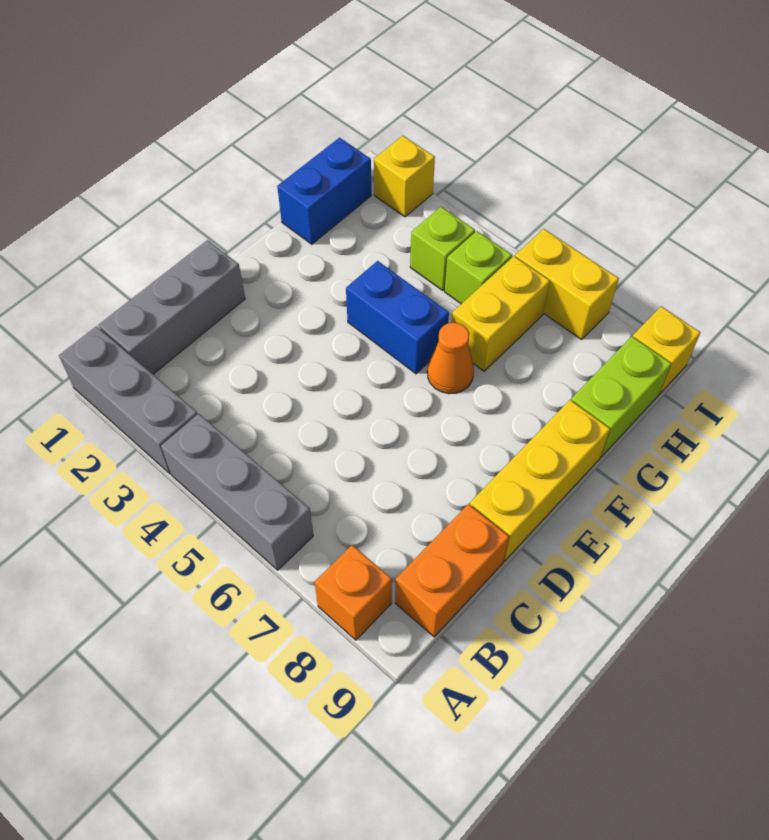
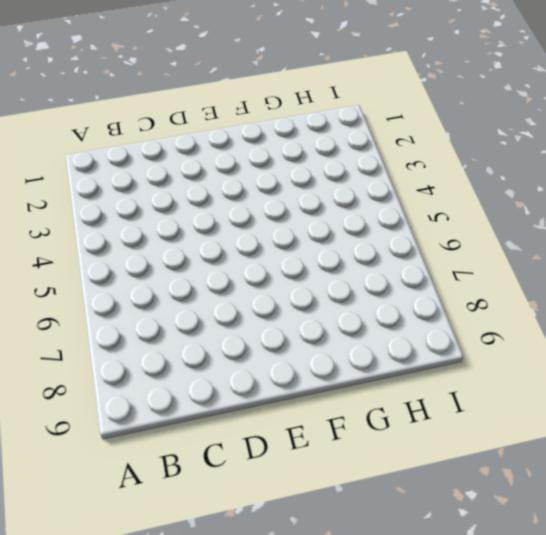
none -> grey 1x3 brick [59,326,198,474]
none -> grey 1x3 brick [161,414,313,570]
none -> orange 1x1 brick [314,545,392,640]

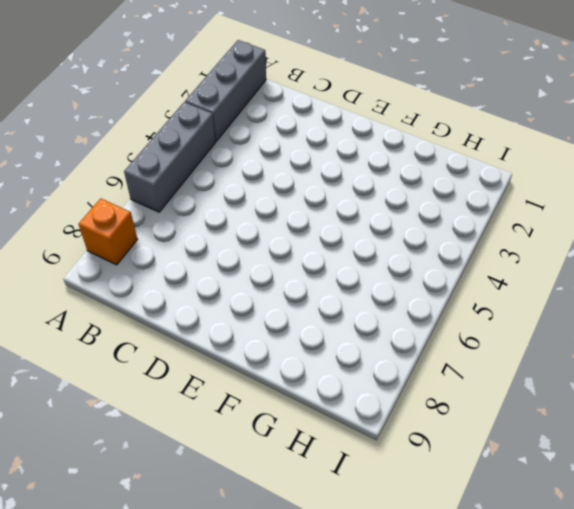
none -> grey 1x3 brick [99,240,245,374]
none -> orange 1x2 brick [395,504,509,637]
none -> yellow 1x3 brick [470,400,610,561]

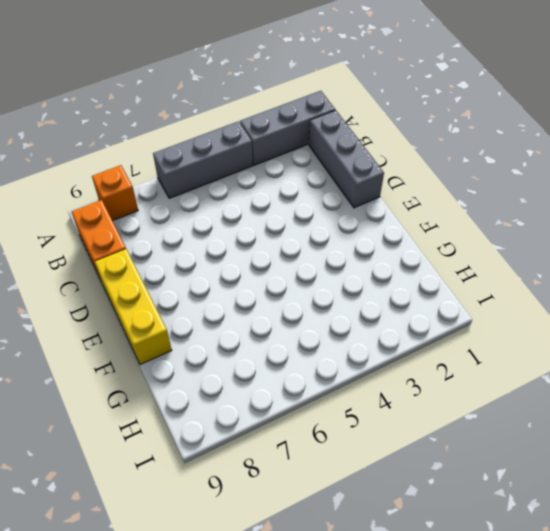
none -> blue 1x2 brick [346,261,449,374]
none -> orange 1x1 cone [427,323,474,394]
none -> blue 1x2 brick [277,138,371,244]

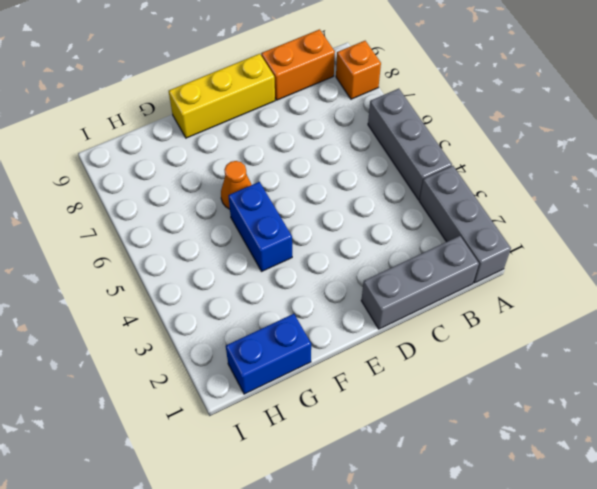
none -> yellow 1x2 brick [452,256,550,371]
none -> lime 1x2 brick [571,337,672,457]
none -> lime 1x1 brick [410,207,475,291]

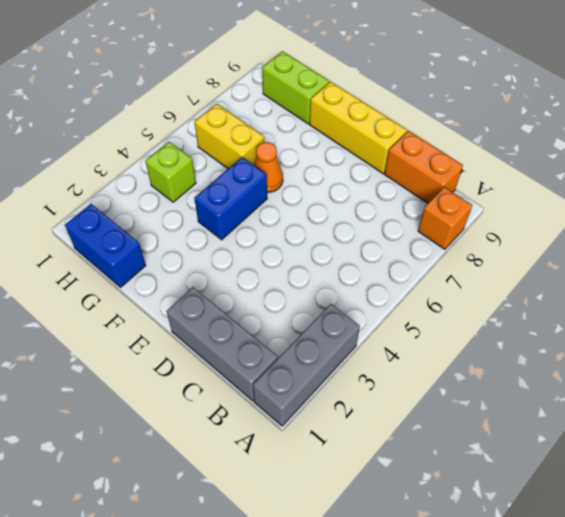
none -> grey 1x3 brick [161,414,313,570]
none -> lime 1x1 brick [445,231,512,304]
none -> yellow 1x1 brick [374,136,435,217]

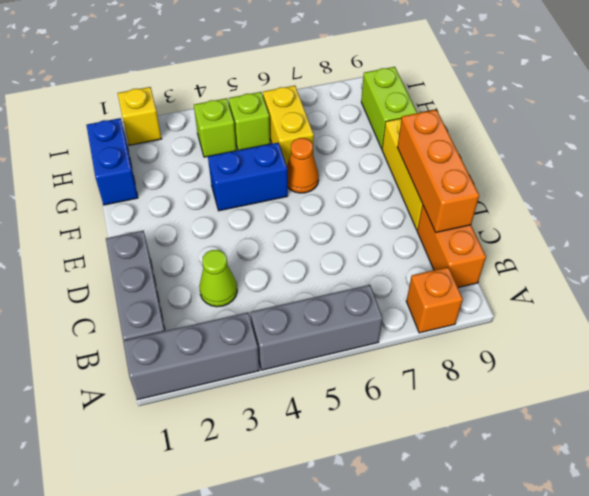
lime 1x1 cone [199,250,237,307] -> none
orange 1x3 brick [397,110,479,232] -> none
none -> yellow 1x2 brick [515,229,619,340]
none -> yellow 1x1 brick [633,306,701,394]

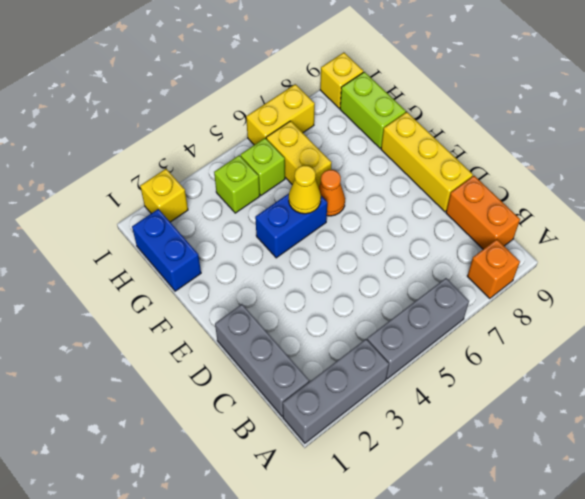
yellow 1x1 cone [289,165,321,214] -> none

